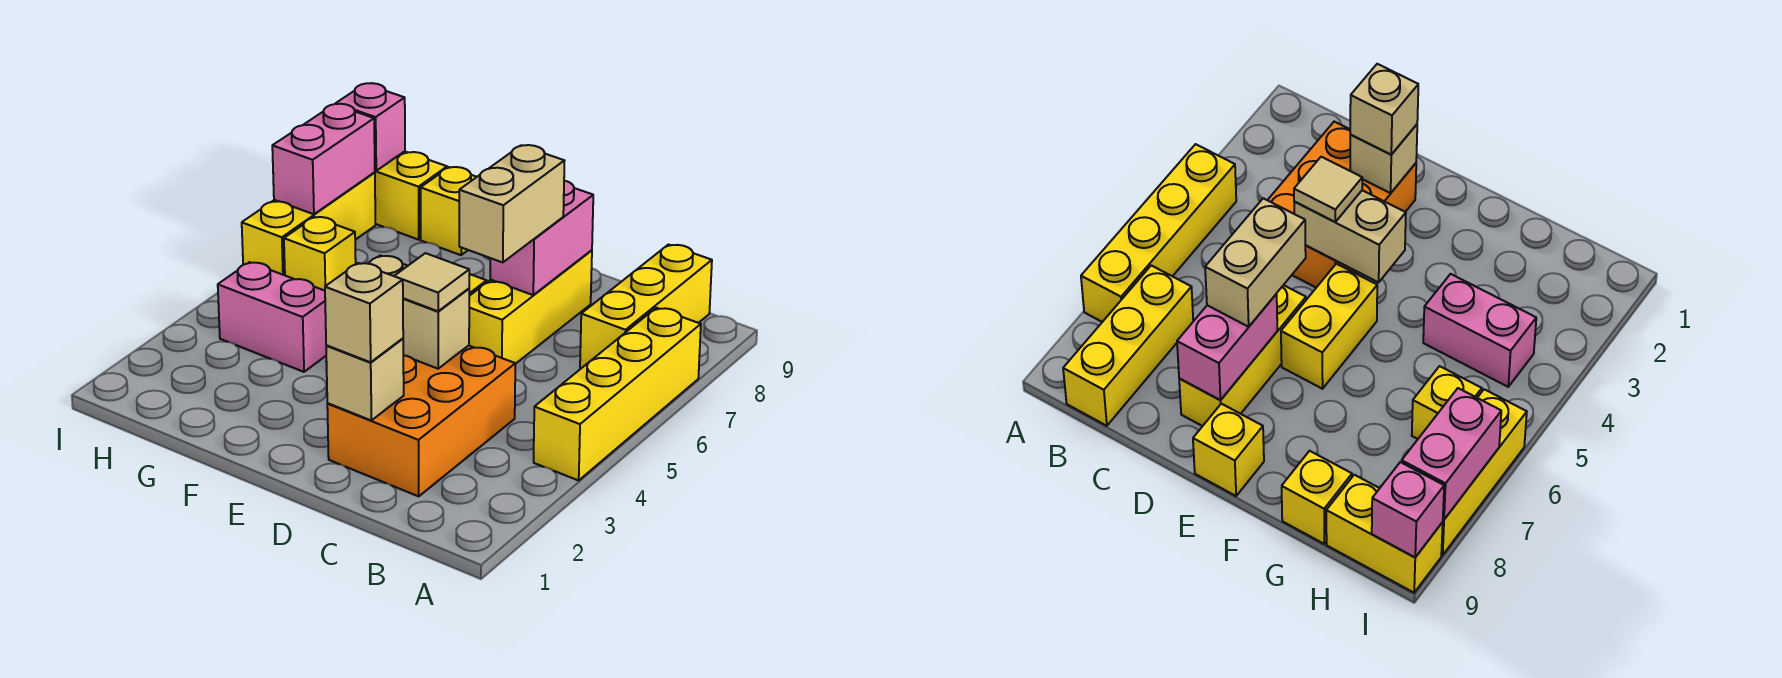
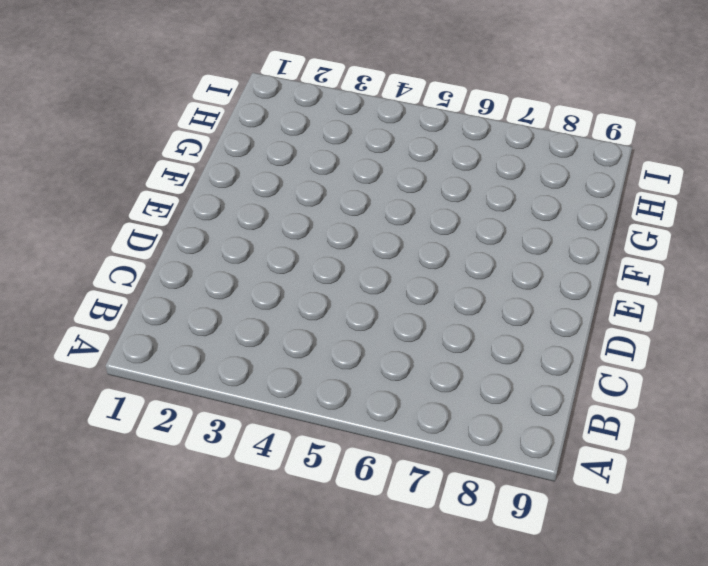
none -> yellow 1x4 brick [534,308,701,480]
none -> yellow 1x3 brick [580,245,712,369]
none -> orange 2x3 brick [327,346,515,496]

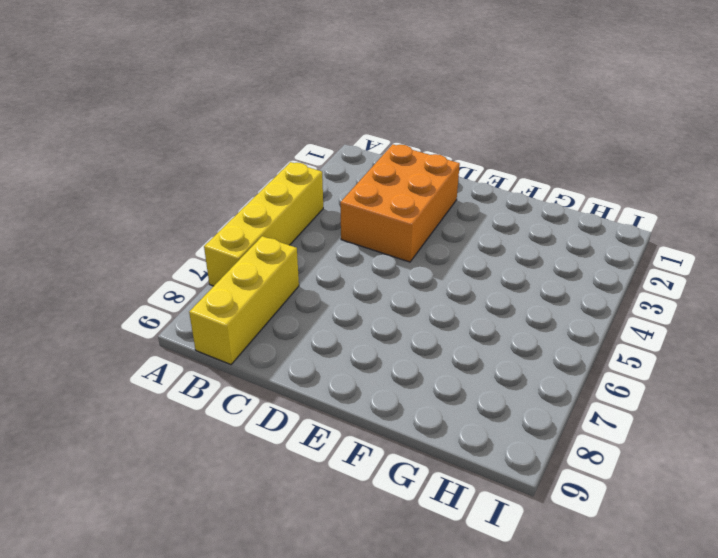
none -> yellow 1x3 brick [469,250,592,364]
none -> yellow 1x2 brick [1281,264,1377,389]
none -> yellow 1x1 brick [1193,404,1264,496]

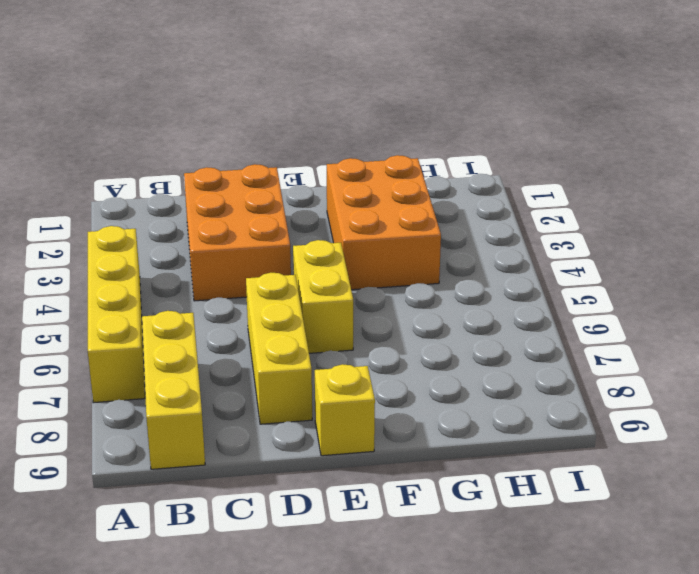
orange 2x3 brick [327,155,441,290] -> pink 1x2 brick [218,262,326,372]
none -> yellow 1x1 brick [421,167,476,255]
none -> yellow 1x1 brick [284,217,356,291]
none -> yellow 1x2 brick [375,151,447,240]

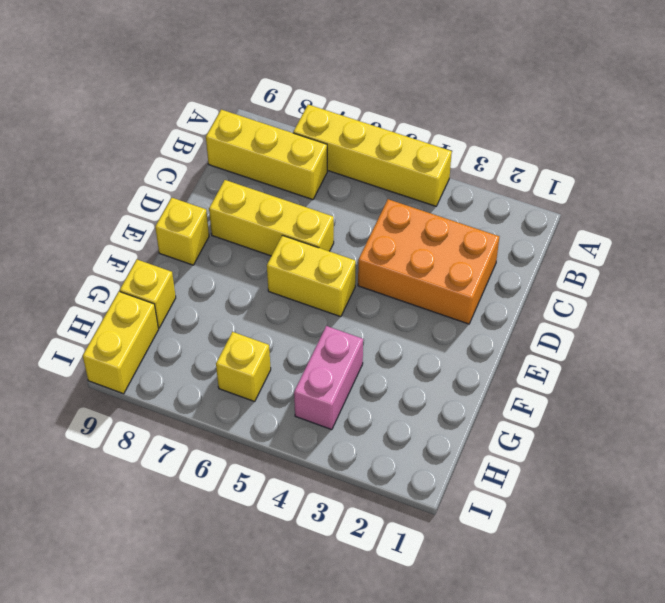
none -> yellow 1x3 brick [242,172,375,275]
none -> tan 1x1 brick [326,339,404,421]
none -> tan 1x2 brick [369,256,469,369]

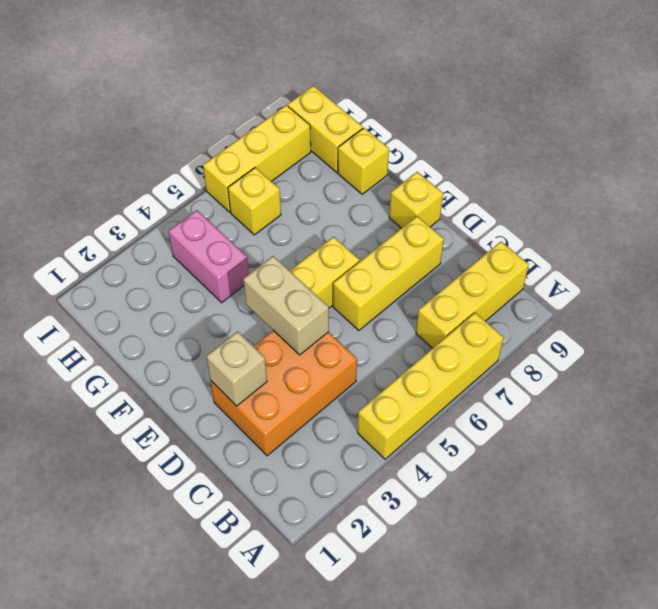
none -> pink 1x2 brick [490,181,593,295]
none -> pink 1x2 brick [272,104,375,214]
none -> pink 1x1 brick [336,83,405,171]

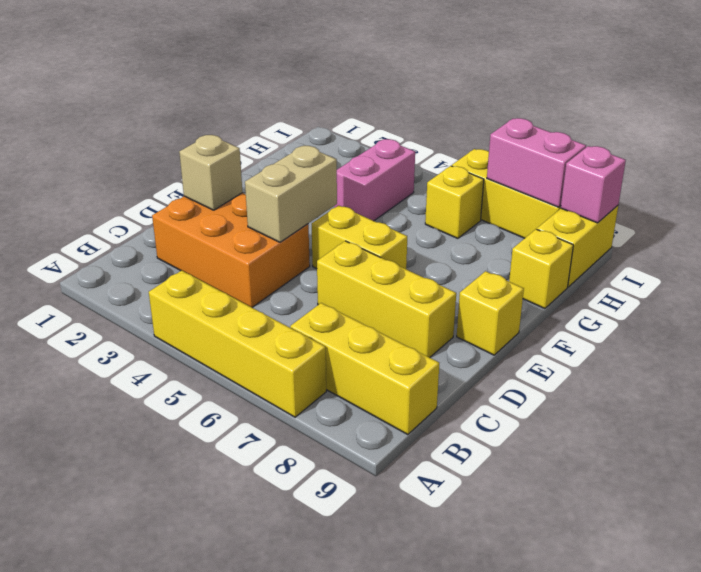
none -> pink 1x2 brick [490,181,593,295]
none -> tan 1x1 brick [325,263,403,362]
none -> tan 1x1 tile [395,253,469,311]

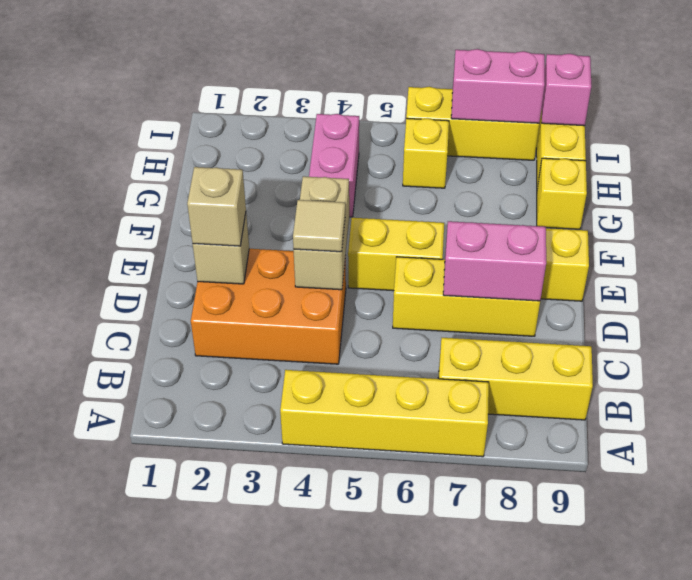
none -> tan 1x2 brick [459,145,564,262]

